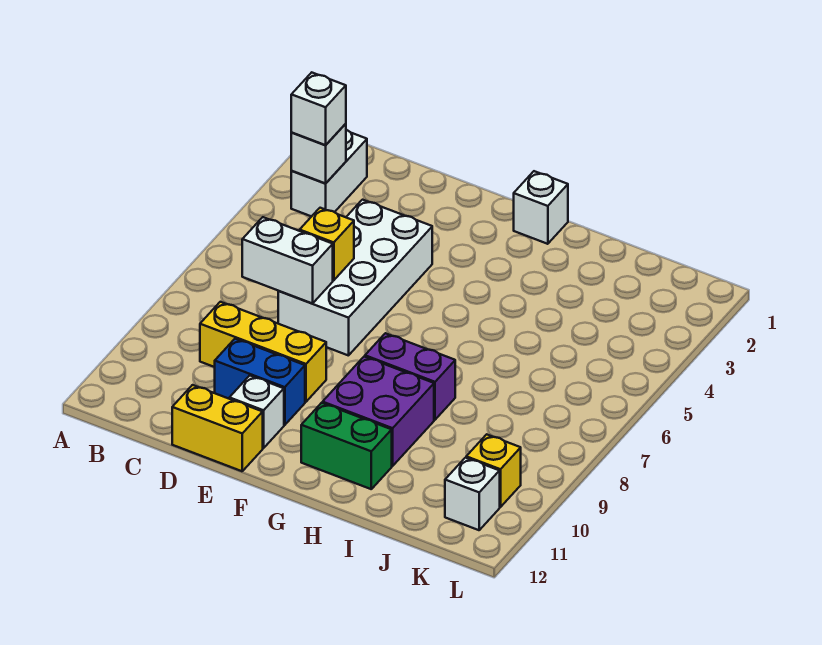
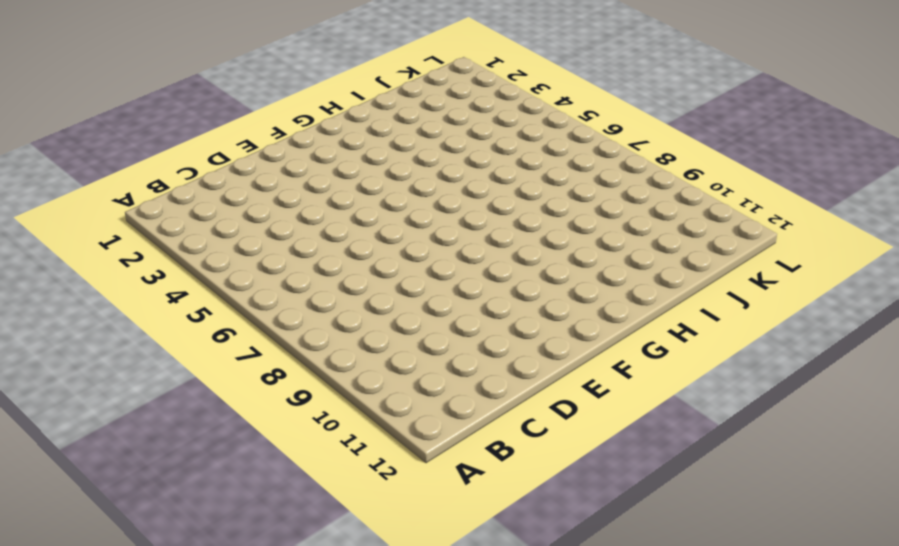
none -> white 1x2 brick [291,130,367,217]
none -> yellow 1x3 brick [200,302,326,402]
none -> white 2x4 brick [278,200,432,356]

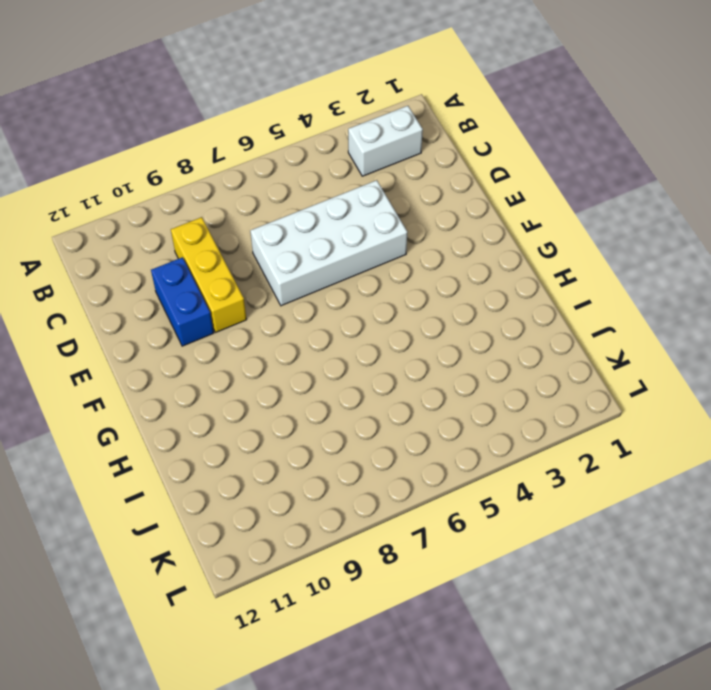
none -> yellow 1x2 brick [172,385,263,471]
none -> white 1x1 brick [229,376,284,448]
none -> white 1x1 brick [514,171,568,244]

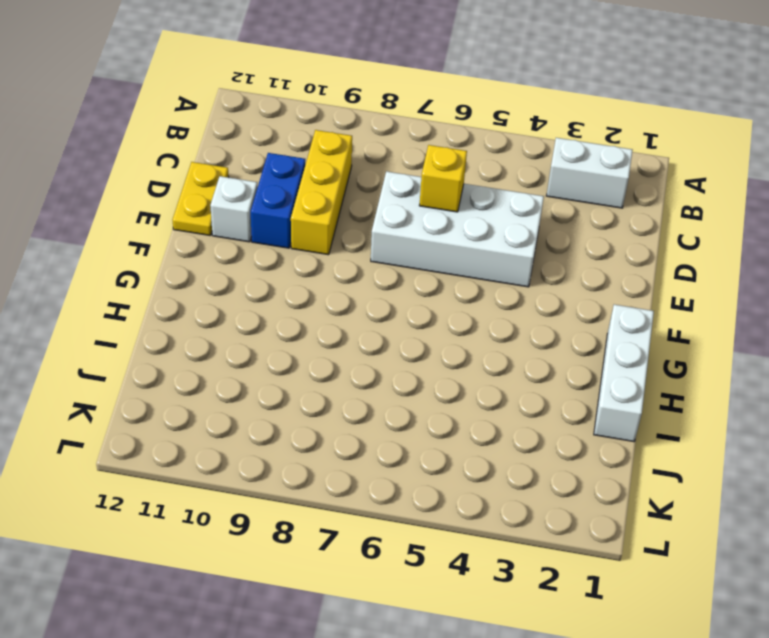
yellow 1x2 plate [173,162,229,235] -> yellow 1x2 brick [172,385,263,471]
white 1x3 brick [594,305,654,442] -> white 1x1 brick [514,171,568,244]
none -> purple 1x2 brick [365,333,455,420]
none -> purple 2x2 brick [323,357,434,466]
none -> green 1x2 brick [301,403,392,489]

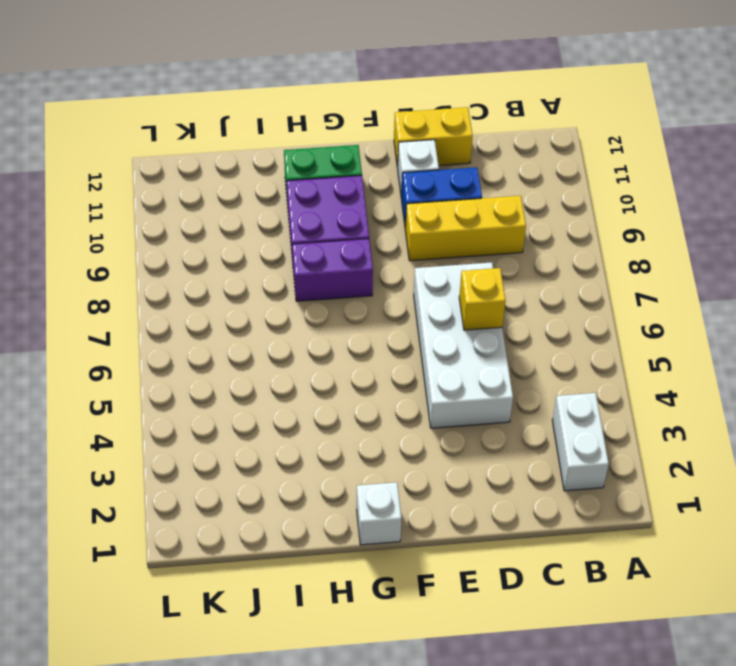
none -> yellow 1x1 brick [466,434,521,507]
none -> white 1x1 brick [445,458,500,530]
none -> white 1x1 brick [291,124,346,184]

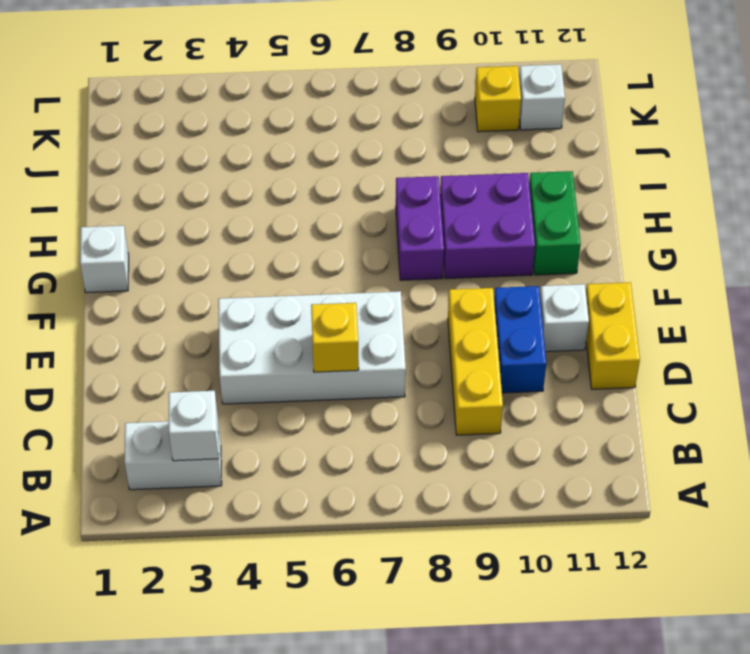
none -> white 1x2 brick [242,217,333,304]
none -> white 1x1 brick [291,73,346,145]

